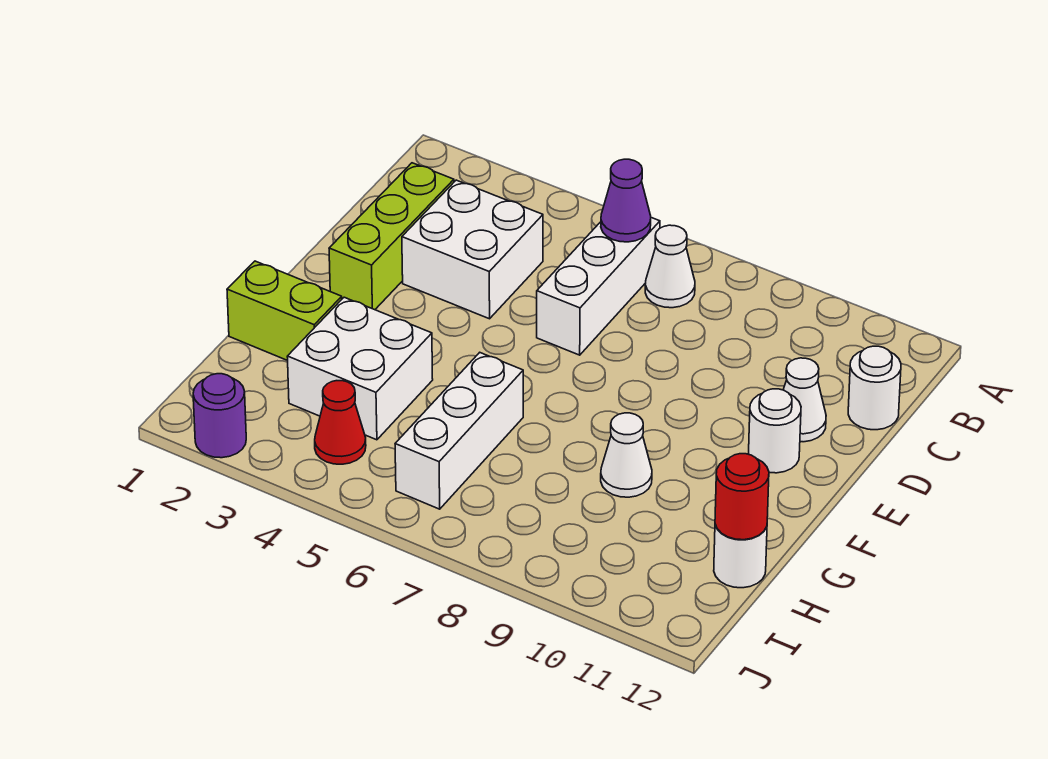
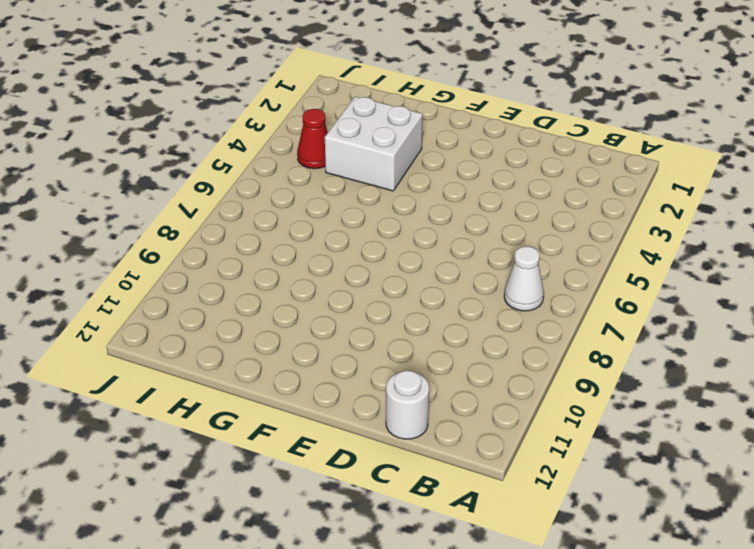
none -> white 1x3 brick [537,218,660,355]
none -> lime 1x3 brick [329,163,454,310]
none -> white 2x2 brick [402,180,543,319]

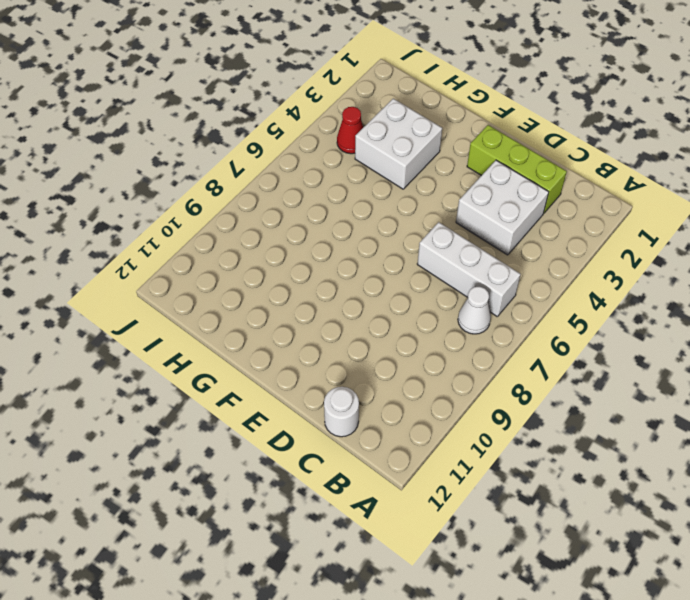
none -> white 1x1 cone [783,358,826,442]
none -> white 1x1 round brick [749,389,801,473]
none -> lime 1x2 brick [227,261,342,361]

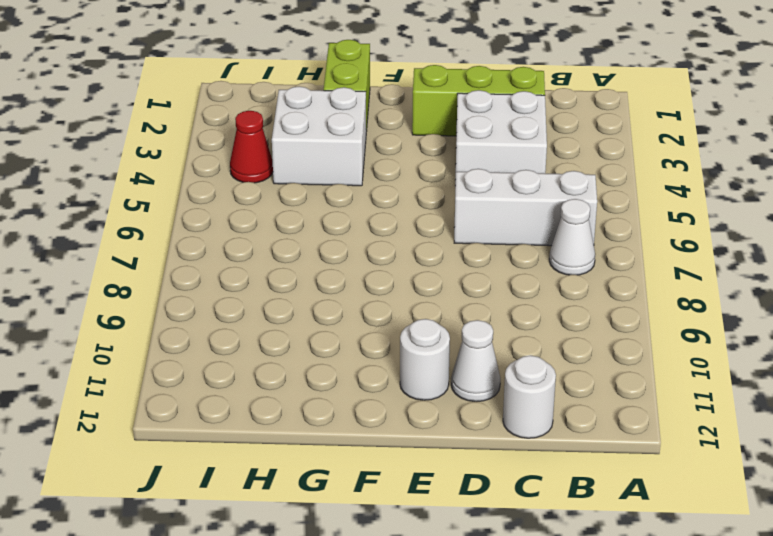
none -> white 1x3 brick [395,353,523,509]
none -> white 1x1 cone [601,413,652,497]
none -> white 1x1 round brick [714,525,767,588]

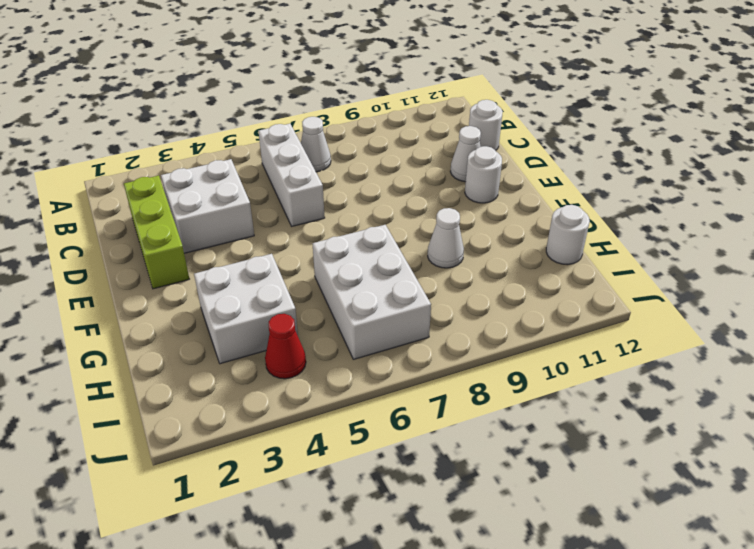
white 2x3 brick [313,225,431,359] -> white 1x3 brick [395,353,523,509]
none -> lime 1x2 brick [227,261,342,361]
none -> purple 1x1 round brick [193,374,246,458]
none -> purple 1x1 cone [601,159,651,242]

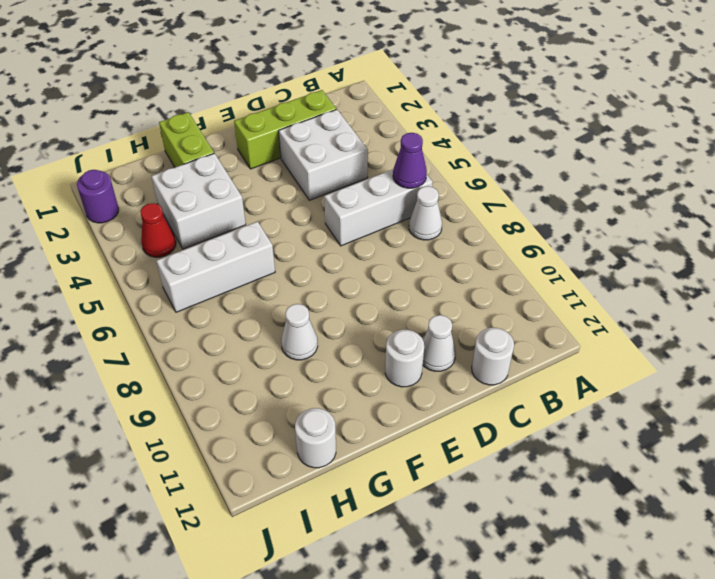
none -> red 1x1 round brick [715,454,769,540]

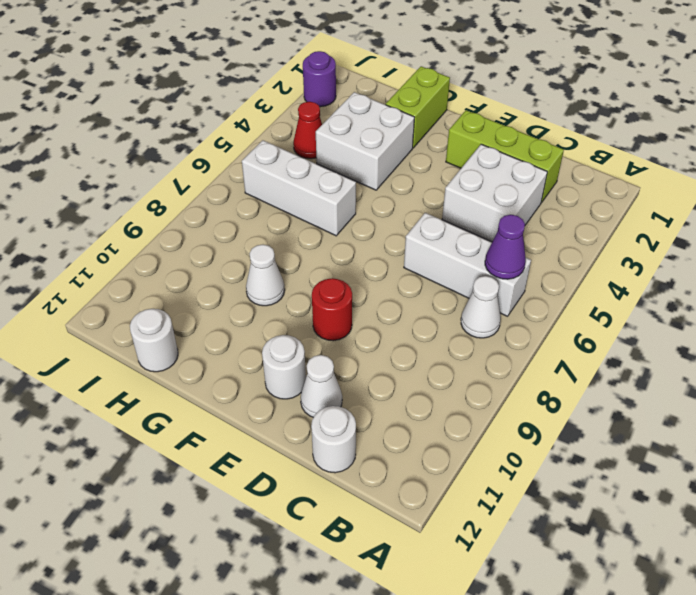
red 1x1 round brick [312,278,352,341] -> red 1x1 round brick moved to [715,454,769,540]

